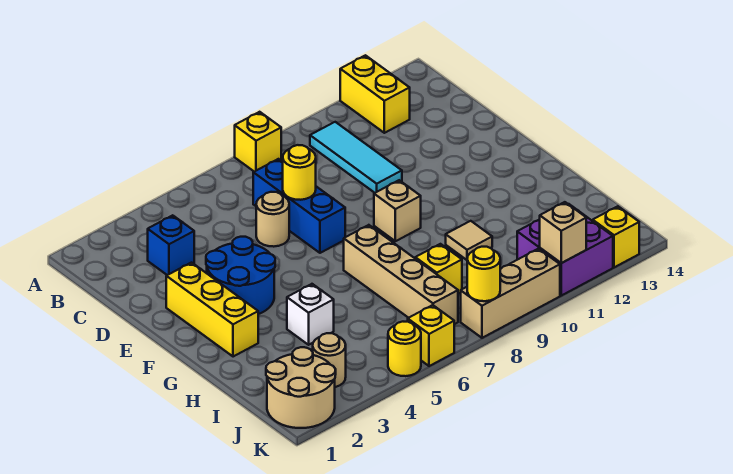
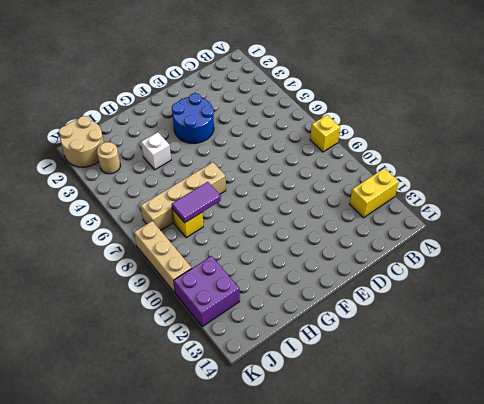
purple 1x2 tile [172,182,221,223] -> none
none -> cyan 1x3 tile [310,122,402,193]
none -> blue 1x1 brick [148,215,194,275]
none -> blue 1x3 brick [253,159,345,253]

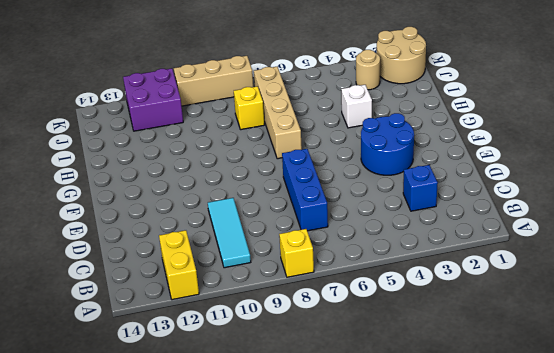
none -> tan 1x1 round brick [256,192,289,247]
none -> yellow 1x3 brick [166,263,258,357]
none -> tan 1x1 brick [374,180,421,241]

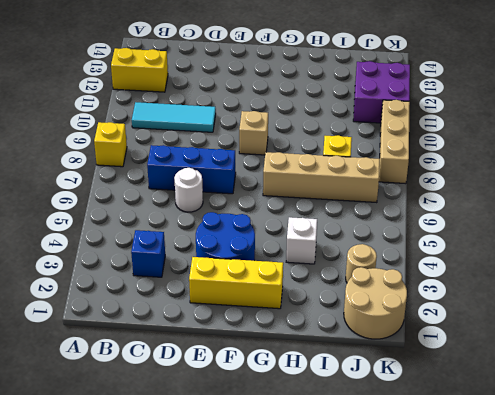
white 1x1 round brick [174,168,203,212] -> tan 1x1 round brick [256,192,289,247]
none -> tan 1x1 tile [446,221,492,260]
none -> yellow 1x1 round brick [388,322,421,376]
none -> yellow 1x1 brick [408,305,454,366]

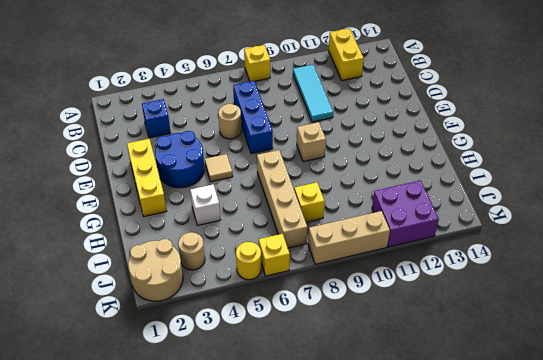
tan 1x1 tile [205,154,233,182] -> tan 1x1 tile moved to [446,221,492,260]
none -> yellow 1x1 brick [593,206,639,267]
none -> yellow 1x1 round brick [283,145,316,200]
none -> yellow 1x1 round brick [467,247,500,301]

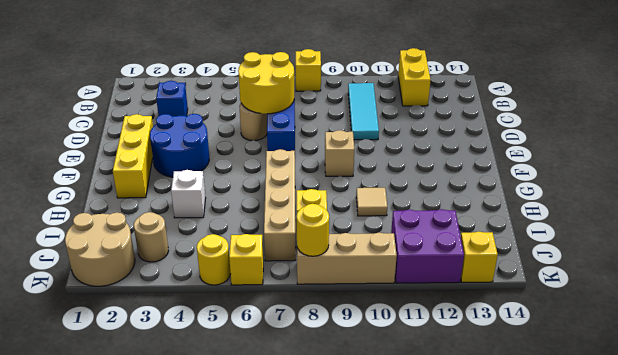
yellow 2x2 round brick [238,52,294,114] -> yellow 1x1 round brick [283,145,316,200]
none -> tan 1x1 brick [540,202,586,263]

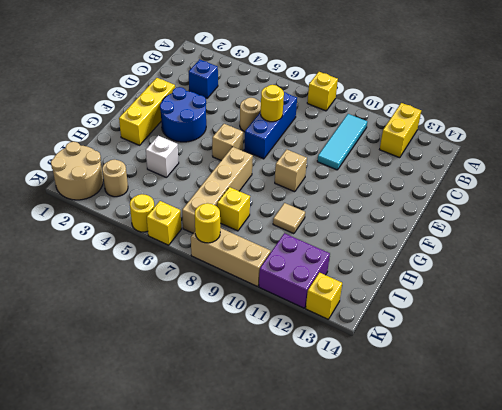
tan 1x1 brick [212,124,243,160] -> tan 1x1 brick moved to [540,202,586,263]

